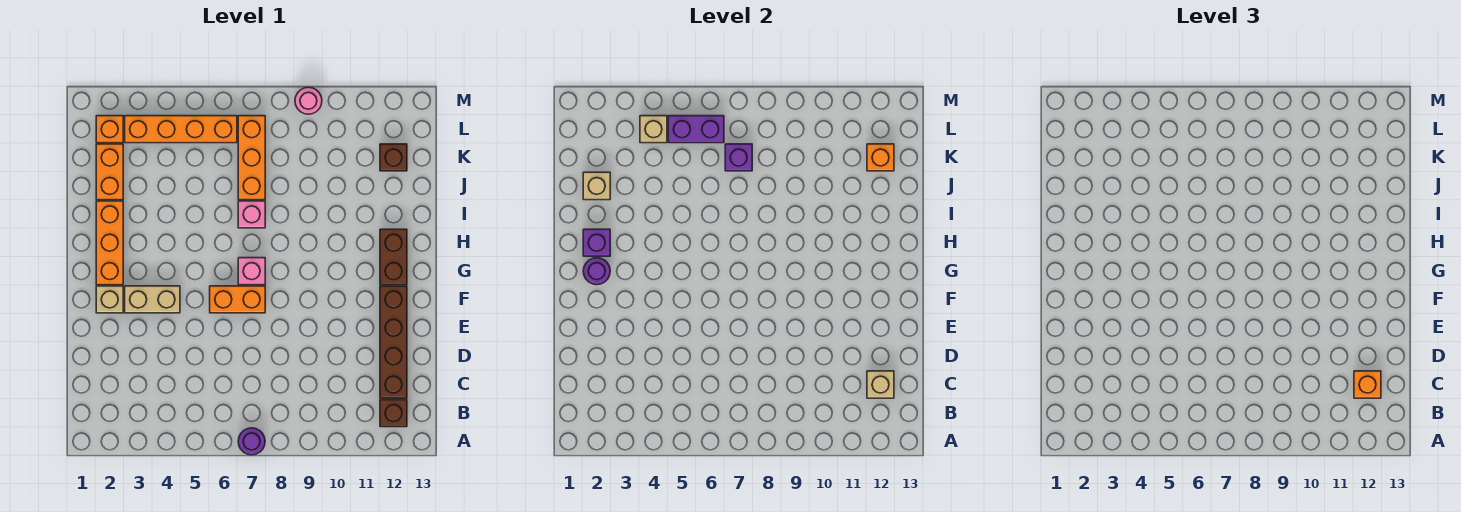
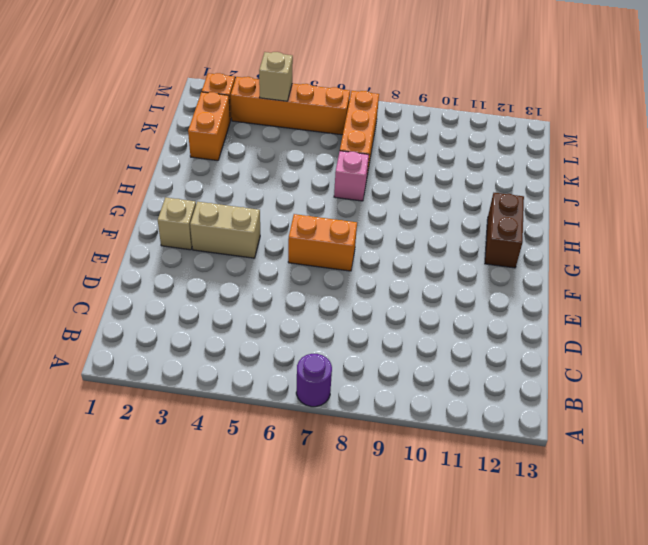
none -> brown 1x1 brick [380,400,407,427]
none -> brown 1x4 brick [380,286,407,398]
none -> orange 1x3 brick [96,201,123,285]

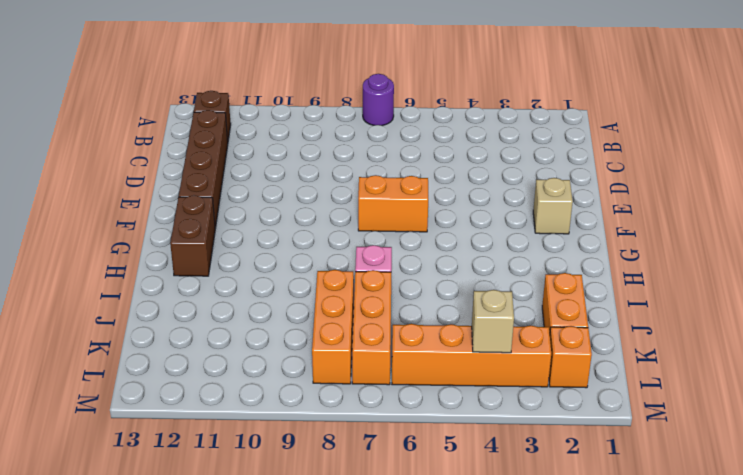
orange 1x3 brick [312,270,354,384] -> orange 1x3 brick moved to [96,201,123,285]
none -> tan 1x2 brick [125,286,180,313]
none -> pink 1x1 brick [238,258,265,285]
none -> brown 1x1 brick [380,144,407,171]

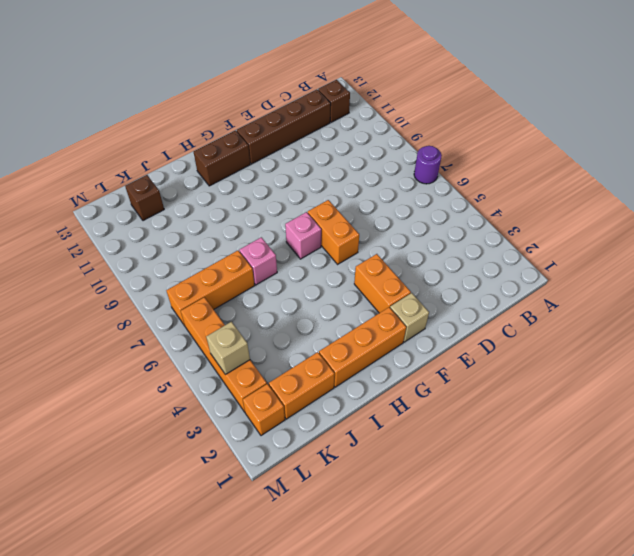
orange 1x2 brick [354,254,411,313] -> tan 1x2 brick [125,286,180,313]
none -> pink 1x1 round brick [295,87,322,114]
none -> tan 1x1 brick [867,371,894,398]
none -> purple 1x1 round brick [583,258,610,285]

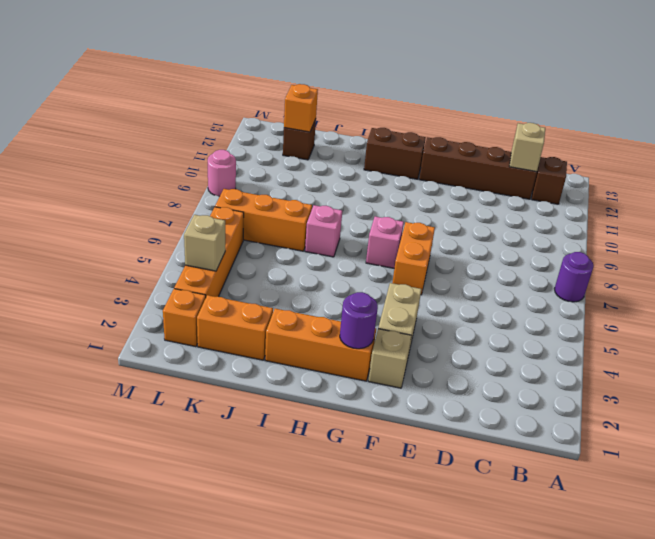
none -> purple 1x1 brick [583,229,610,256]
none -> tan 1x1 brick [583,172,610,200]
none -> purple 1x1 brick [725,144,752,171]

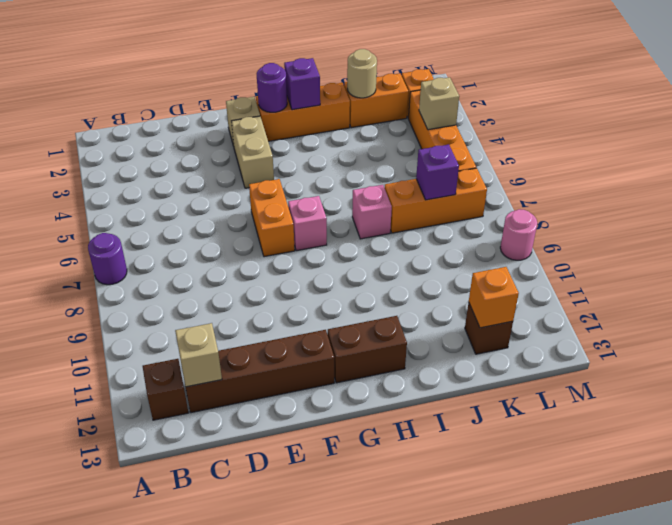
tan 1x1 round brick [347,49,377,98] -> tan 1x1 brick [583,172,610,200]
none -> purple 1x2 brick [668,116,724,143]
none -> orange 1x1 brick [1354,371,1381,398]

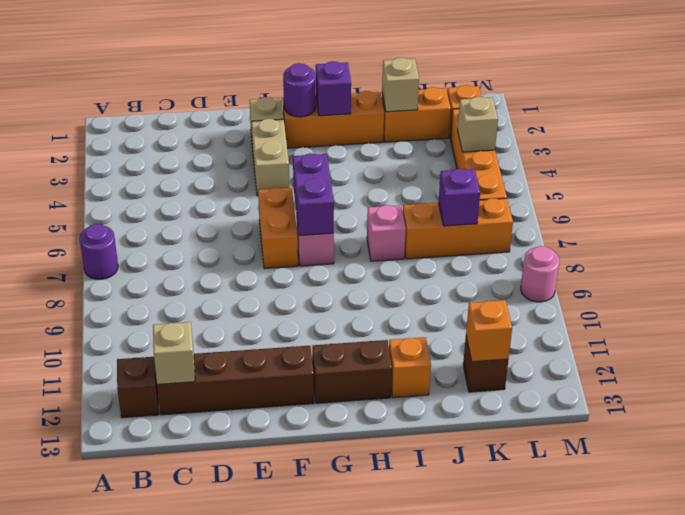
purple 1x2 brick [293,153,334,235] -> purple 1x2 brick moved to [668,116,724,143]
orange 1x1 brick [389,337,431,398] -> orange 1x1 brick moved to [1354,371,1381,398]

